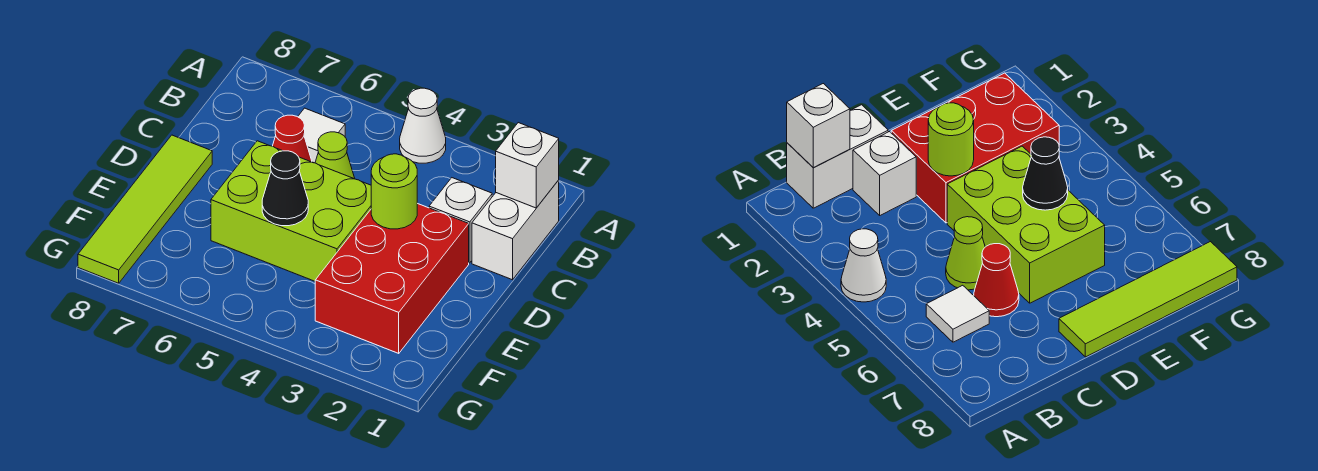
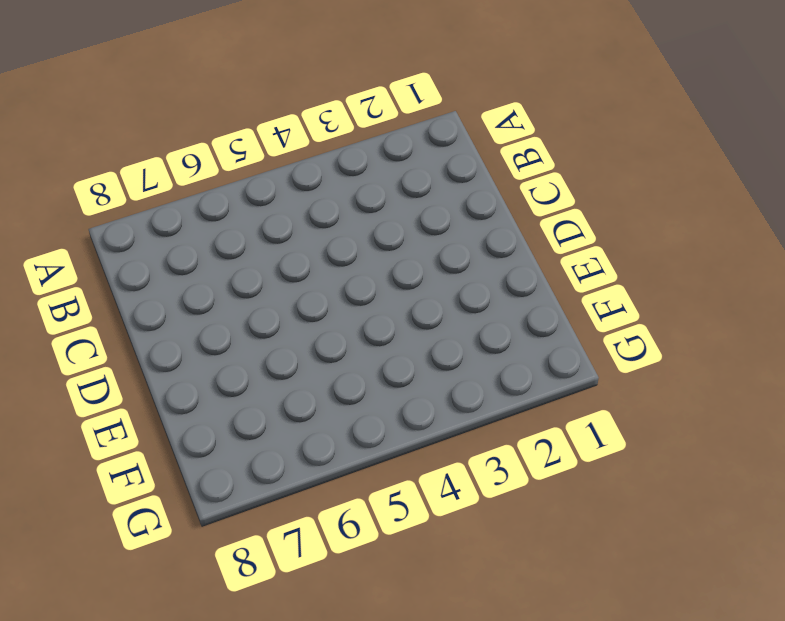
none -> white 1x1 cone [400,88,446,163]
none -> white 1x2 brick [472,180,559,280]
none -> white 1x1 tile [298,108,345,163]

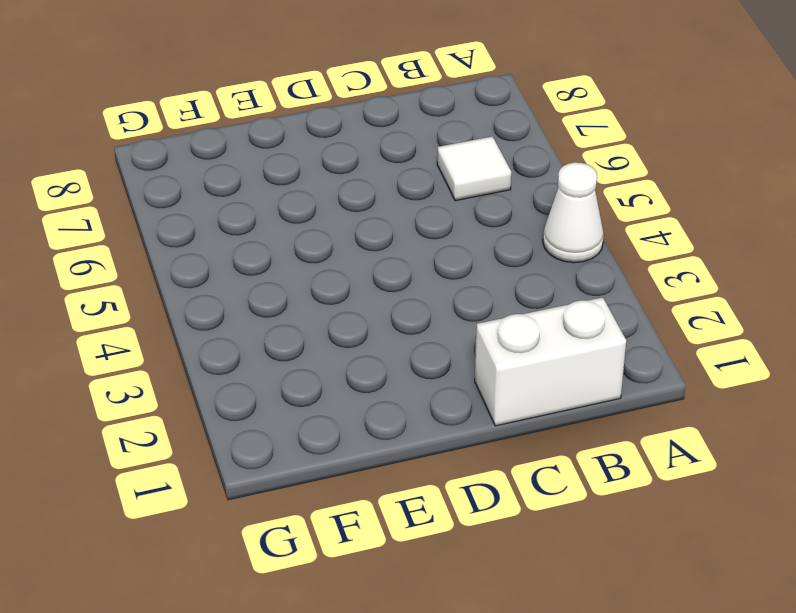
none -> white 1x1 brick [429,178,492,263]
none -> lime 1x1 cone [315,132,355,179]
none -> red 1x1 cone [273,115,312,162]

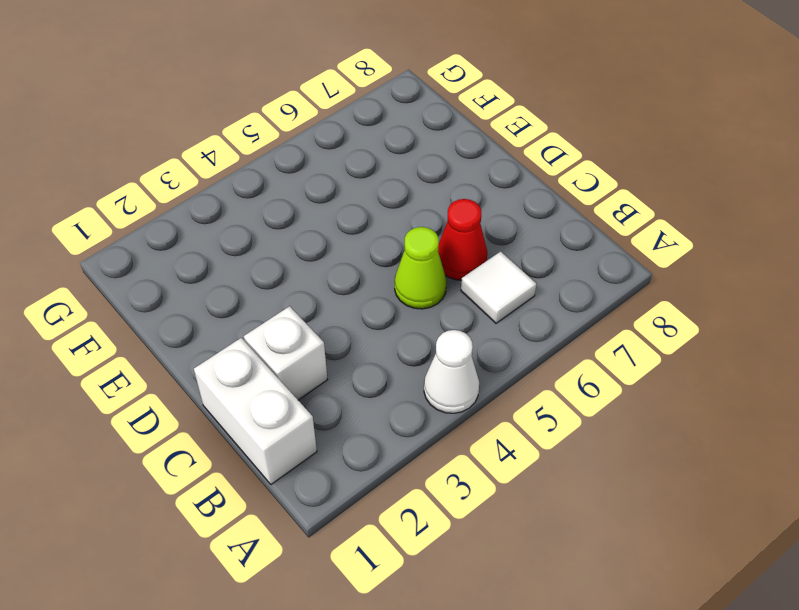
none -> red 2x3 brick [315,203,469,353]
none -> lime 2x3 brick [211,141,371,281]
none -> lime 1x4 tile [78,135,212,283]

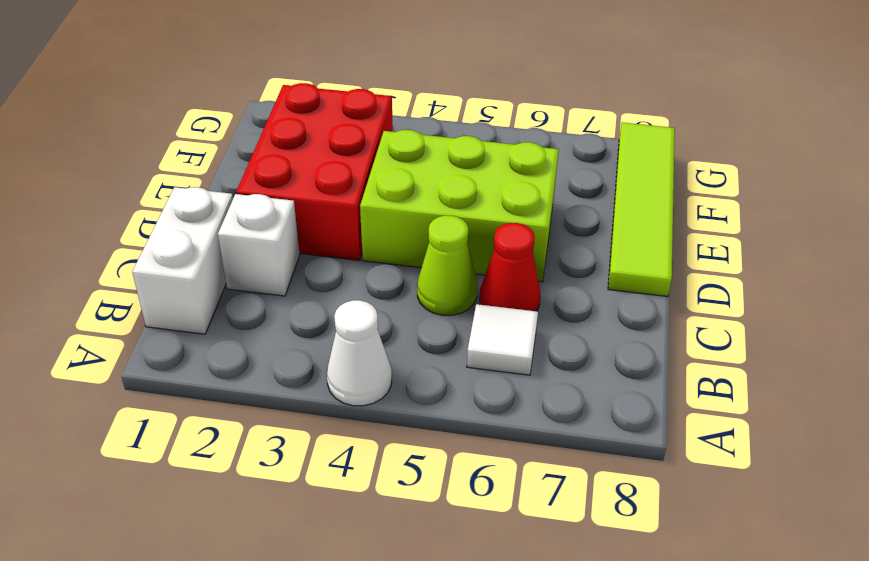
none -> white 1x1 brick [496,123,559,208]
none -> lime 1x1 round brick [371,154,417,229]
none -> black 1x1 cone [262,151,308,226]

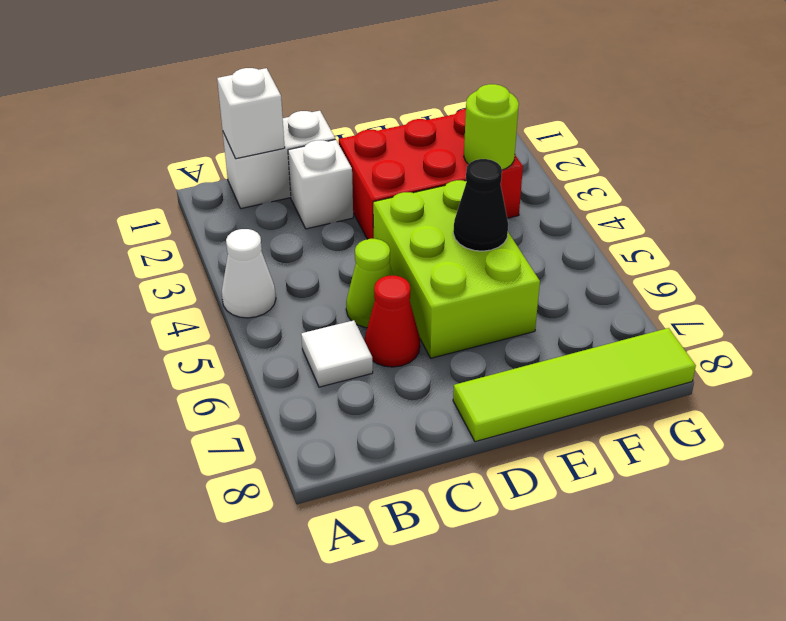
lime 1x1 round brick [464,84,519,170] -> lime 1x1 round brick moved to [371,154,417,229]

